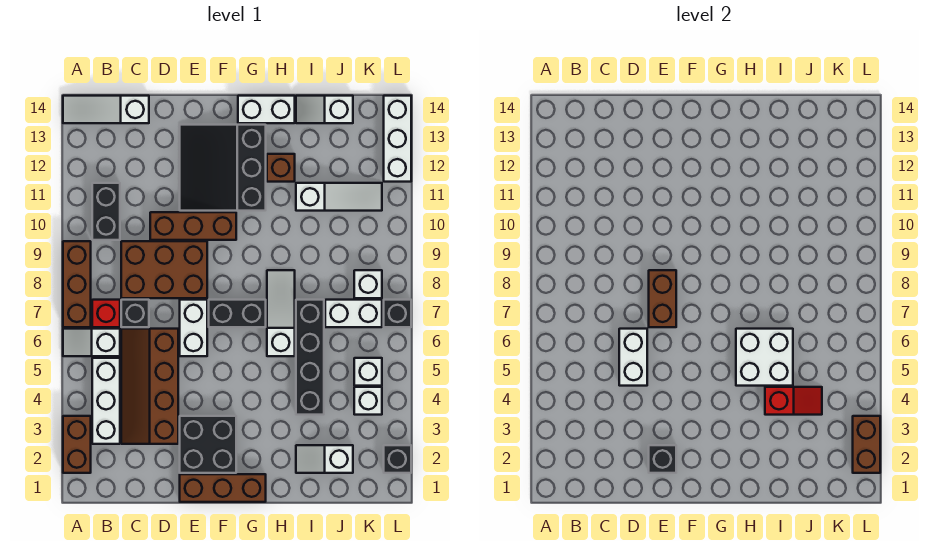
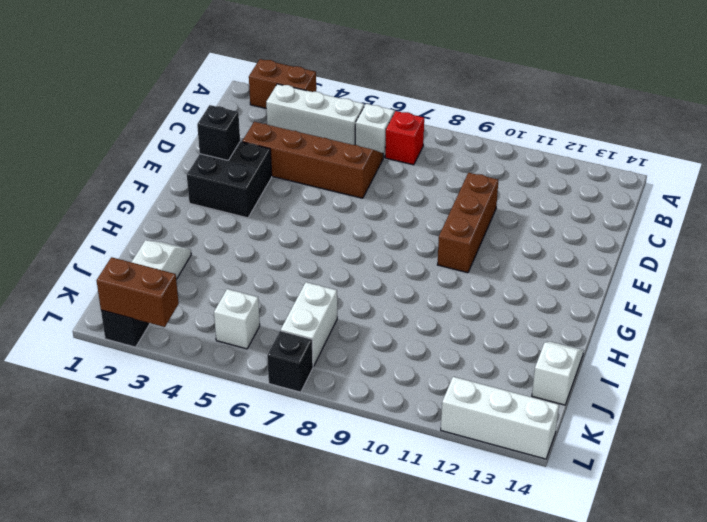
none -> brown 1x3 brick [63,241,91,327]
none -> white 1x3 slope [63,96,149,123]
none -> black 1x2 brick [92,183,120,240]
none -> black 1x1 brick [121,300,149,327]

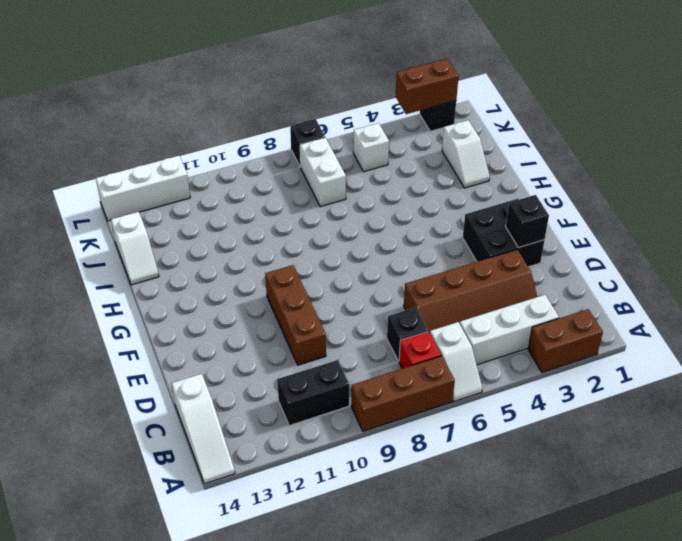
none -> brown 2x3 brick [121,241,207,298]
none -> brown 1x3 brick [180,474,266,502]
none -> white 1x2 brick [180,300,207,356]
none -> black 3x3 slope [180,125,266,211]

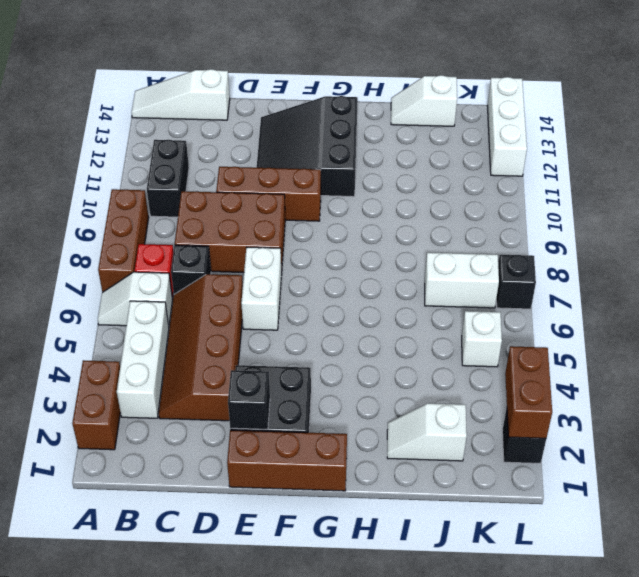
none -> black 1x2 brick [209,300,266,327]
none -> white 1x2 brick [238,96,295,123]
none -> white 1x3 slope [267,270,295,356]
none -> brown 1x1 brick [267,154,295,182]

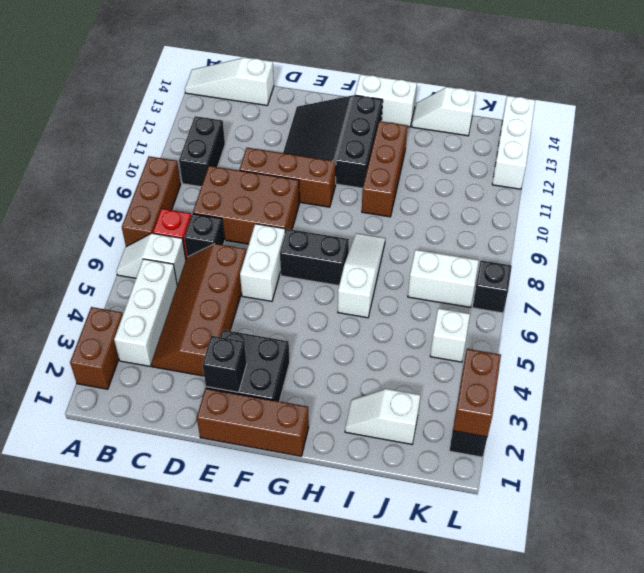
brown 1x3 brick [362,121,407,217] -> brown 1x1 brick [267,154,295,182]
none -> black 1x4 brick [296,300,324,415]
none -> white 1x3 slope [296,183,382,211]
none -> white 1x1 brick [354,387,382,415]
none -> white 1x1 brick [354,270,382,298]

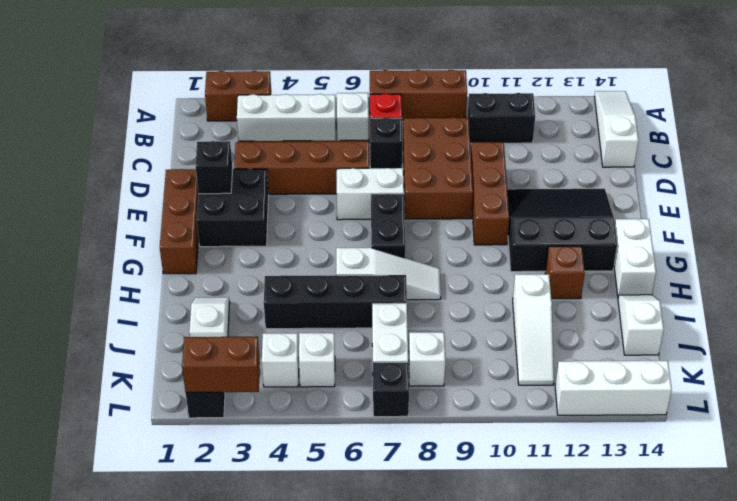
none -> white 1x2 brick [619,329,647,386]
none -> brown 1x2 brick [649,270,676,327]
none -> white 2x2 brick [736,329,793,386]
none -> red 1x2 slope [765,387,822,415]

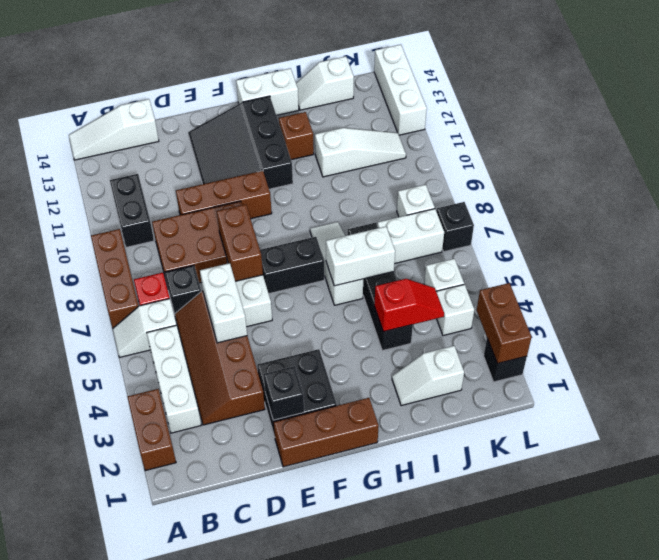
white 1x2 brick [326,226,395,286] -> white 2x2 brick [736,329,793,386]

